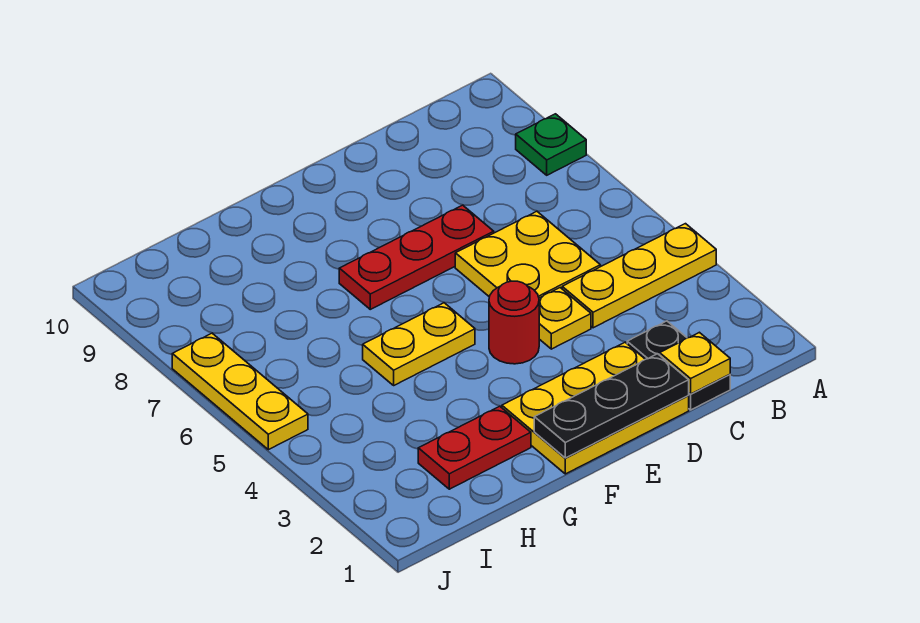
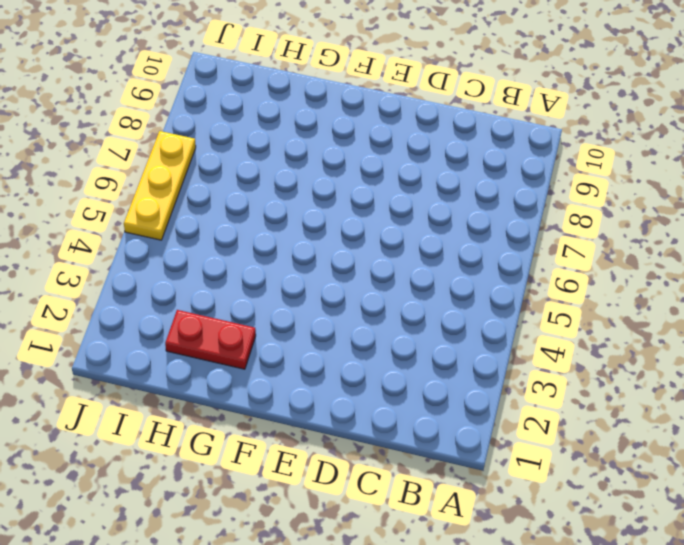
none -> yellow 1x3 plate [562,224,716,328]
none -> green 1x1 plate [516,114,586,175]
none -> black 1x2 plate [627,321,730,410]

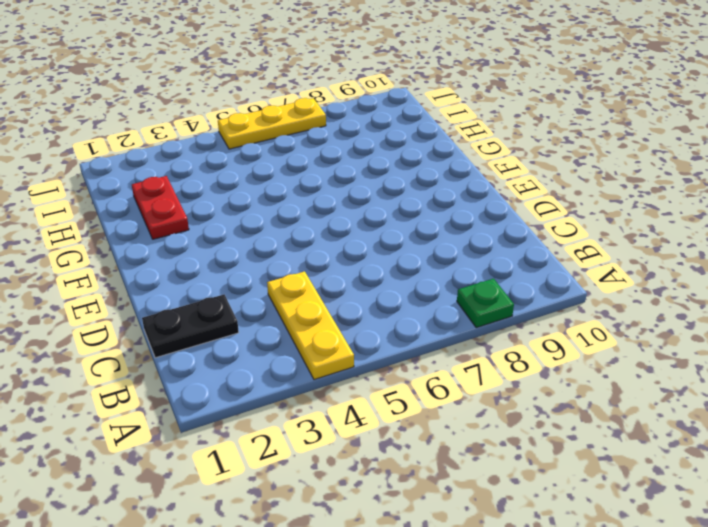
none -> yellow 2x2 plate [455,211,600,298]
none -> yellow 2x3 plate [502,342,689,474]
none -> yellow 1x1 plate [539,288,591,349]

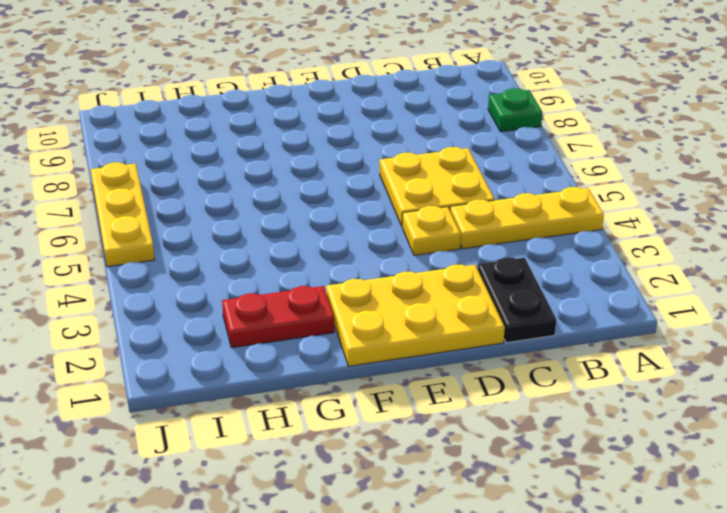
none -> red 1x3 plate [339,205,494,309]
none -> red 1x1 round brick [489,281,539,364]
none -> yellow 1x2 plate [363,303,475,385]

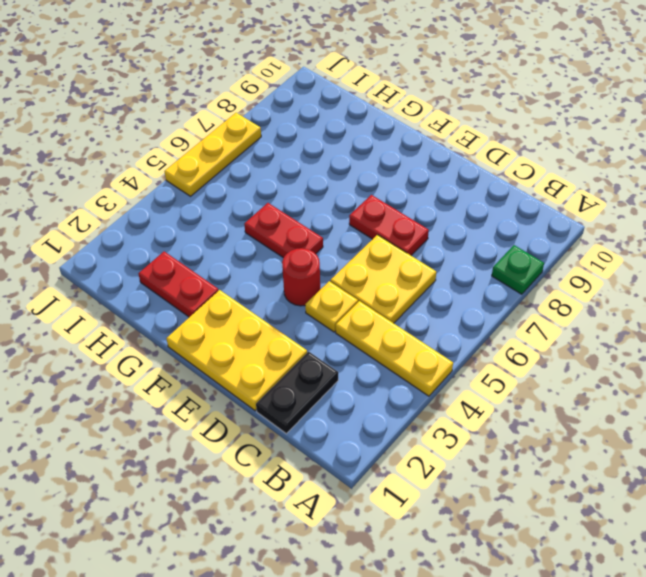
red 1x2 plate [349,195,429,255] -> red 1x3 plate [339,205,494,309]
red 1x2 plate [244,203,323,258] -> yellow 1x2 plate [363,303,475,385]
none -> yellow 1x1 plate [660,332,730,394]
none -> black 1x3 plate [534,354,689,458]

